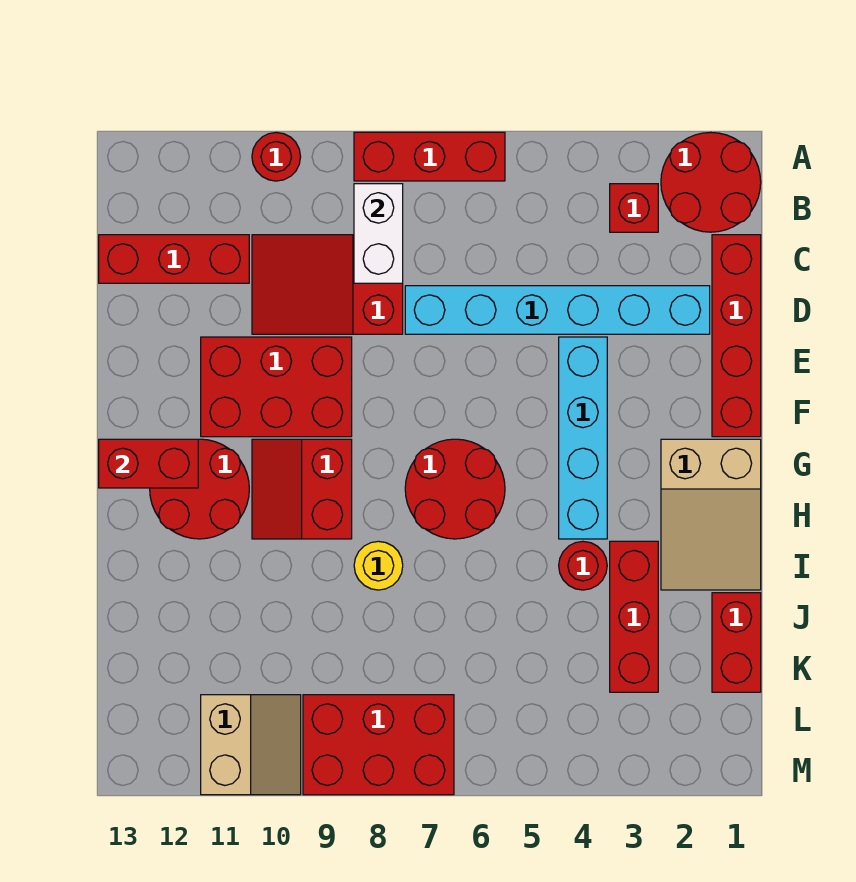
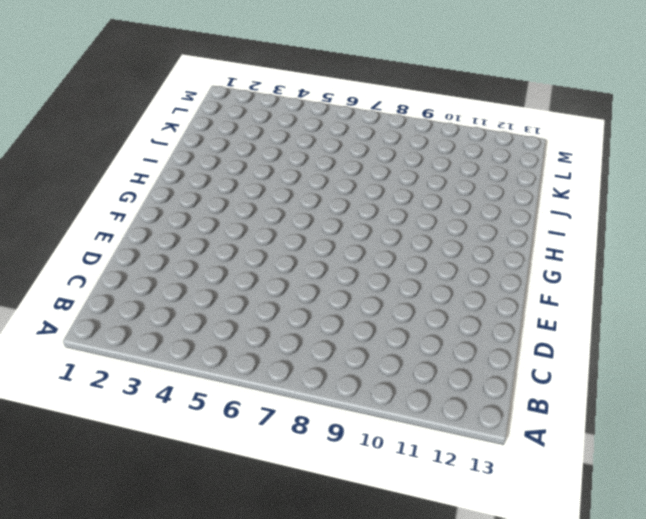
none -> red 2x2 round brick [661,132,761,232]
none -> red 1x3 brick [354,132,505,181]
none -> red 1x1 round brick [252,132,301,181]

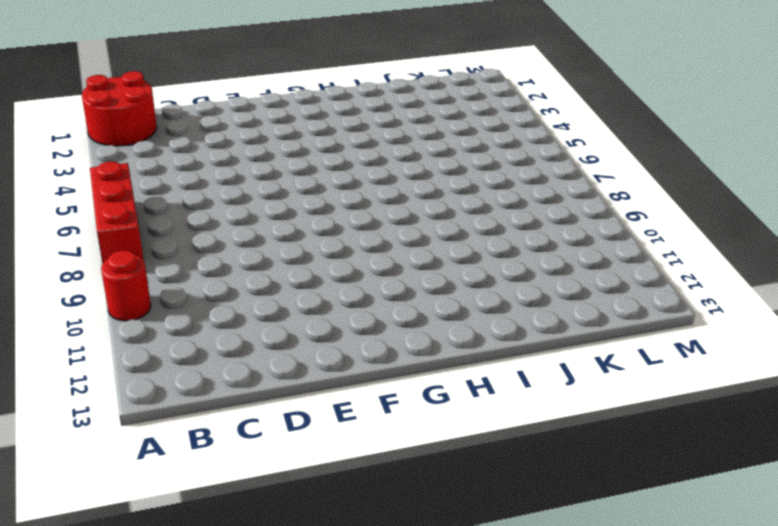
none -> red 1x1 brick [610,184,658,232]
none -> red 1x4 brick [712,235,761,437]
none -> red 2x3 slope [252,235,403,334]

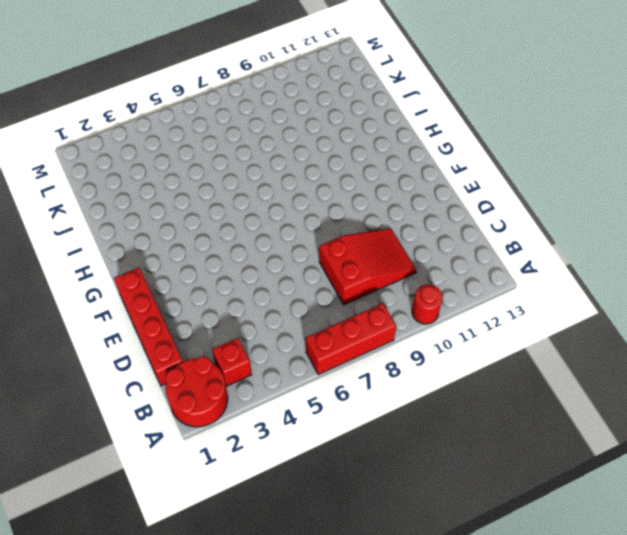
none -> red 1x3 brick [99,235,249,283]
none -> cyan 1x6 brick [405,286,710,334]
none -> cyan 1x4 brick [559,337,607,539]

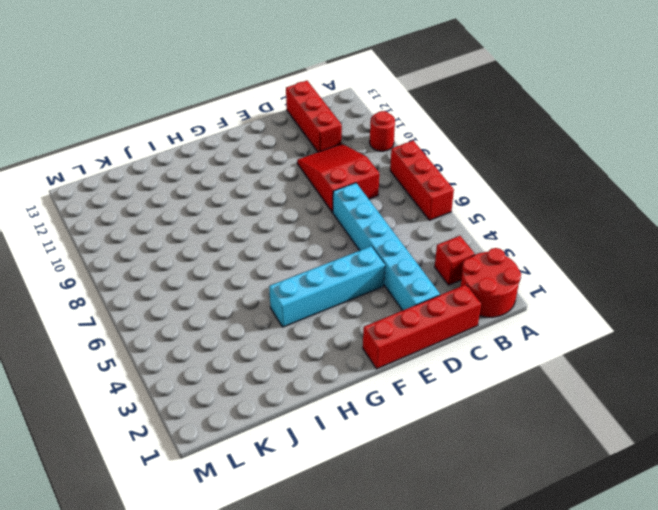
none -> red 2x3 brick [201,337,352,437]
none -> tan 2x3 slope [661,439,761,590]
none -> red 2x2 round brick [405,439,505,539]

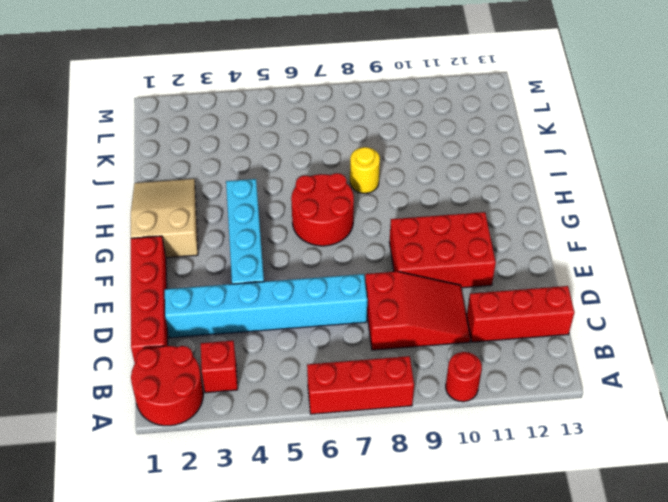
none -> red 2x2 slope [252,439,352,539]
none -> red 2x2 round brick [150,439,249,539]
none -> red 1x3 brick [610,541,658,692]

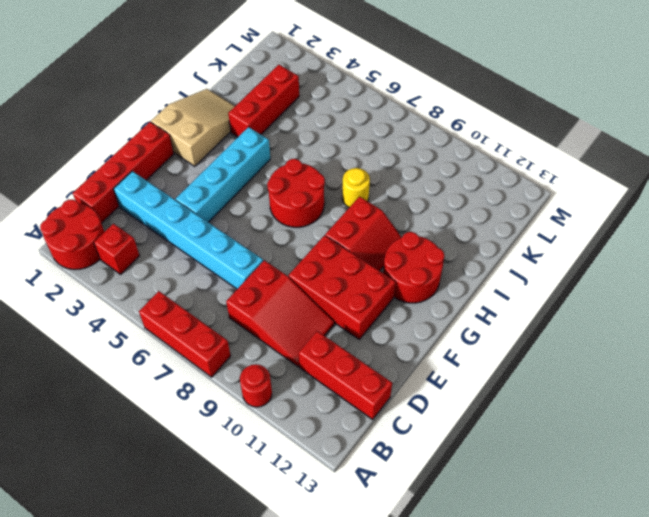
none -> red 1x1 round brick [559,541,607,590]
none -> red 1x2 brick [712,593,761,692]
none -> red 2x3 brick [303,695,454,795]

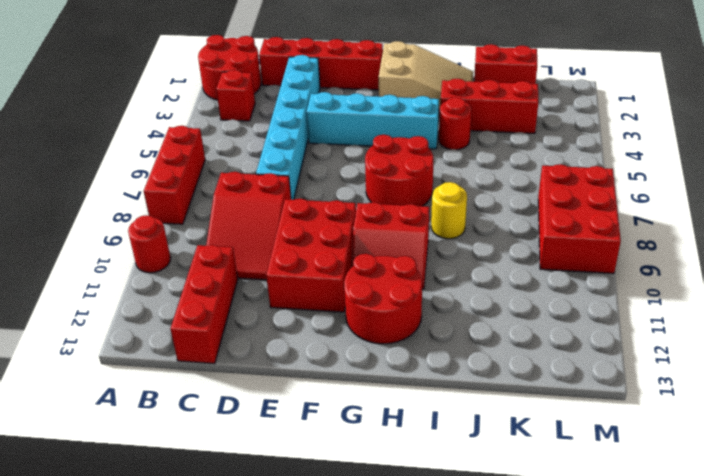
none -> tan 2x2 slope [201,695,301,795]
none -> white 1x2 brick [354,184,403,283]
none -> red 1x2 brick [99,439,198,488]

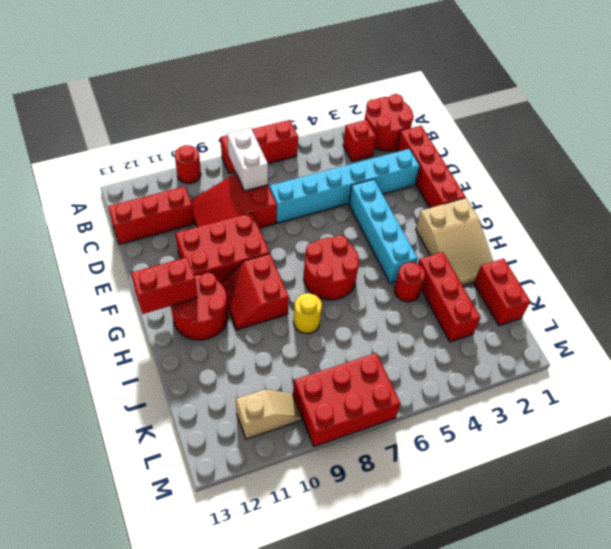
tan 1x2 slope [236,389,302,439] -> tan 2x2 slope [201,695,301,795]

